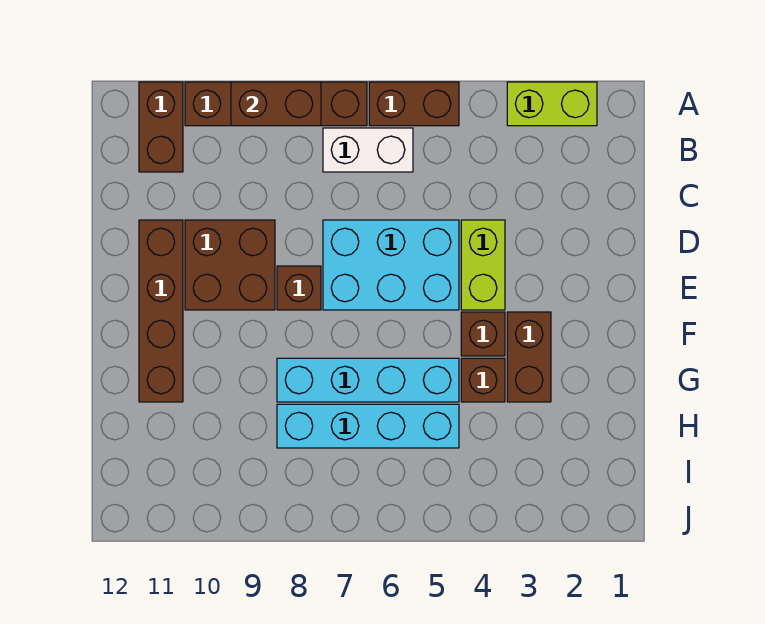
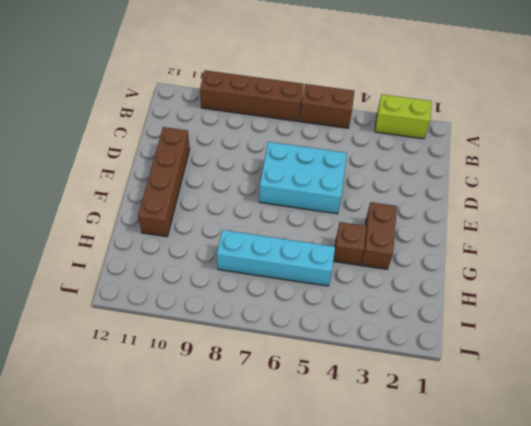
none -> brown 1x2 brick [139,82,183,172]
none -> white 1x2 brick [323,128,413,172]
none -> lime 1x2 brick [461,220,505,310]

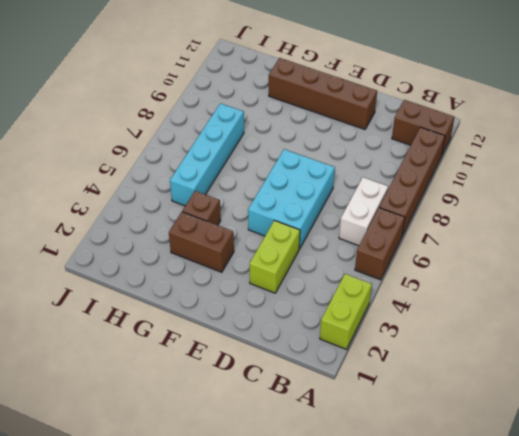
lime 1x2 brick [250,220,300,293] -> lime 1x2 brick turned to [461,220,505,310]
none -> brown 2x2 brick [185,220,275,310]
none -> brown 1x1 brick [277,266,321,310]
none -> brown 1x1 brick [461,312,505,356]

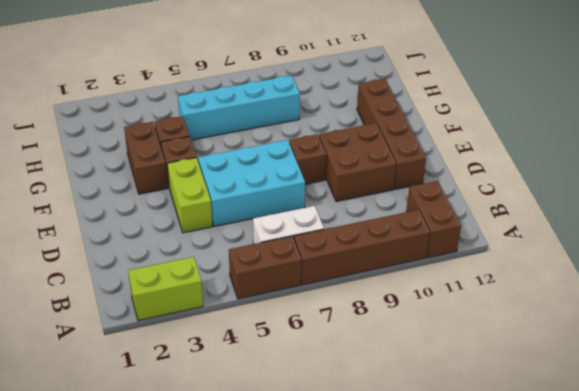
none -> cyan 1x4 brick [277,358,459,402]
none -> brown 1x2 brick [231,82,321,126]

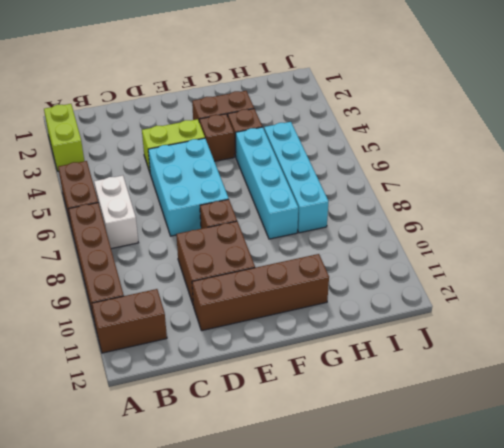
none -> brown 1x2 brick [231,82,321,126]

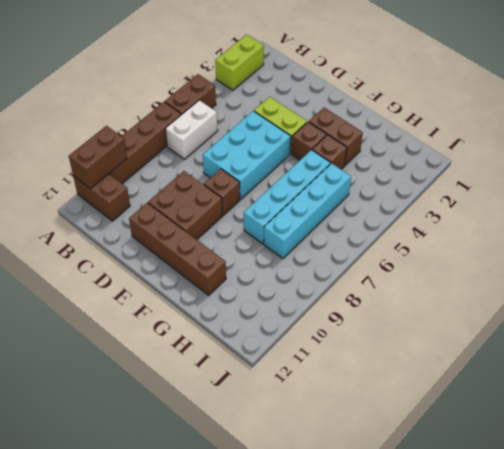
brown 1x2 brick [69,126,127,188] -> brown 1x2 brick moved to [231,82,321,126]

